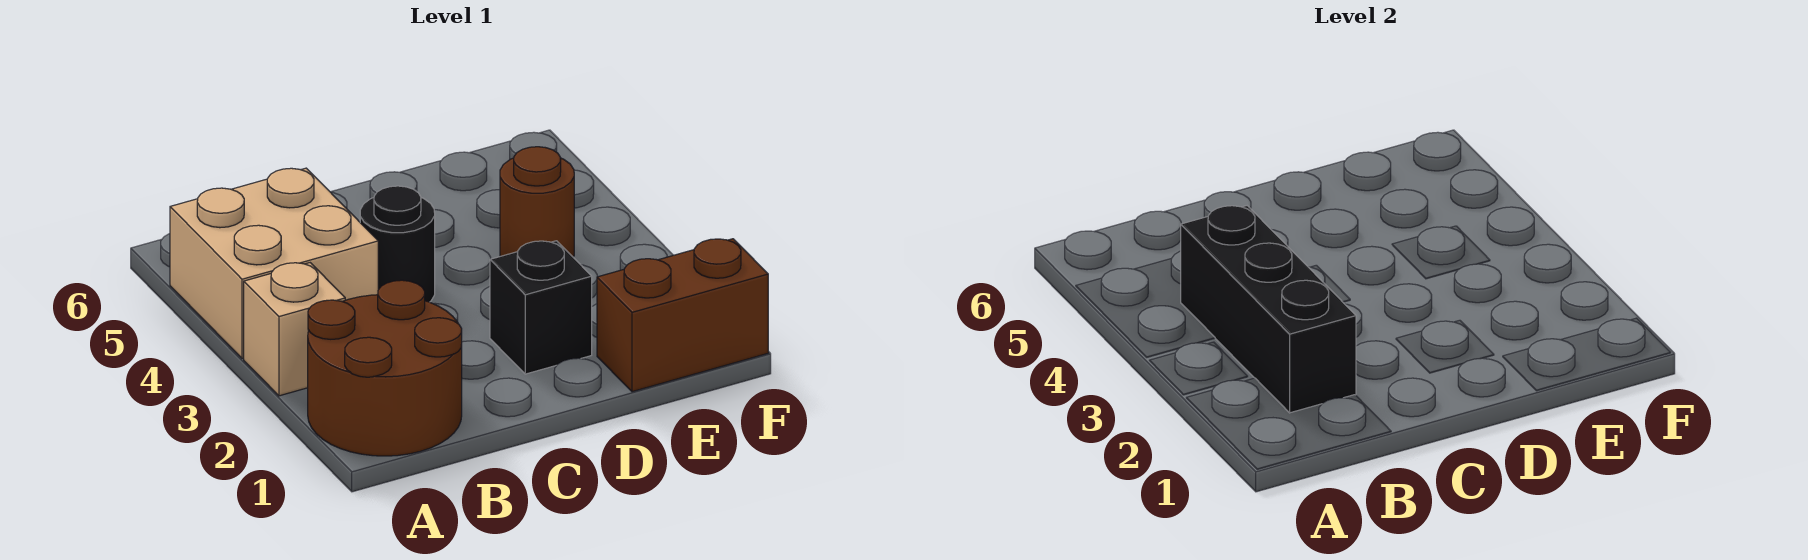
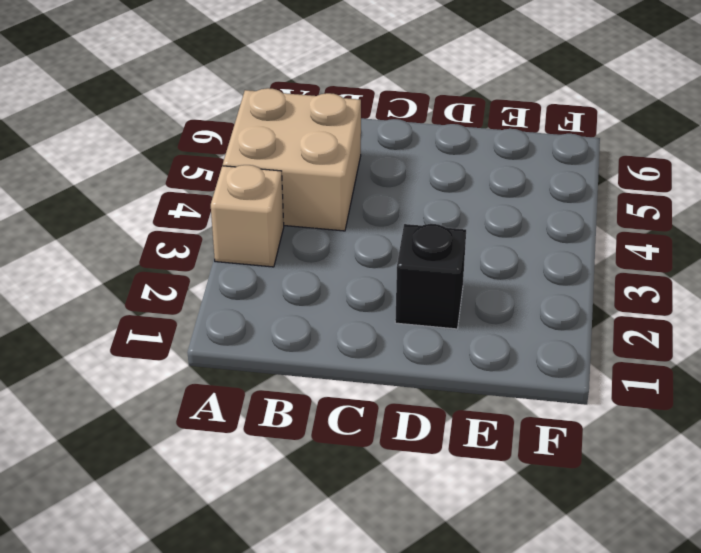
none -> brown 2x2 round brick [308,280,462,456]
none -> black 1x1 round brick [360,186,435,302]

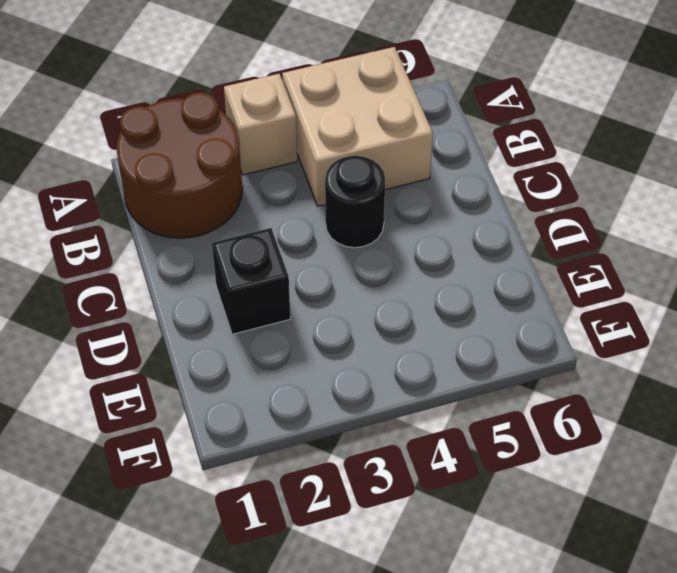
none -> brown 1x2 brick [597,239,768,392]
none -> brown 1x1 round brick [500,147,574,257]

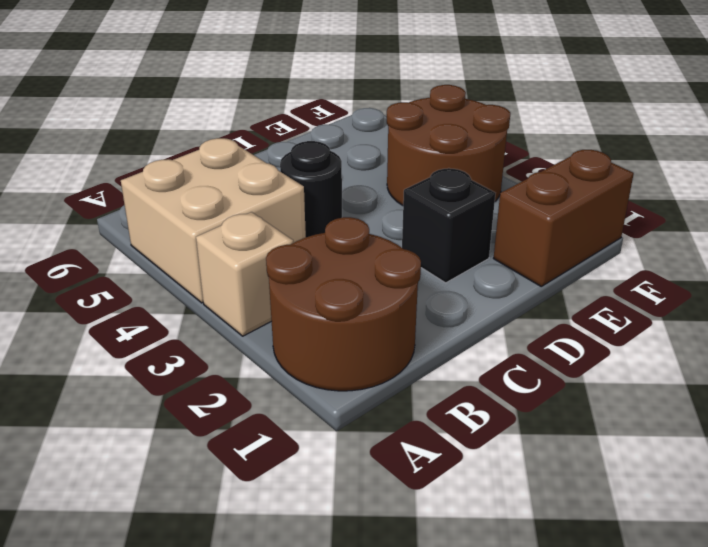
brown 2x2 round brick [387,85,510,205] -> brown 1x1 round brick [500,147,574,257]
none -> black 1x3 brick [1181,206,1356,413]

